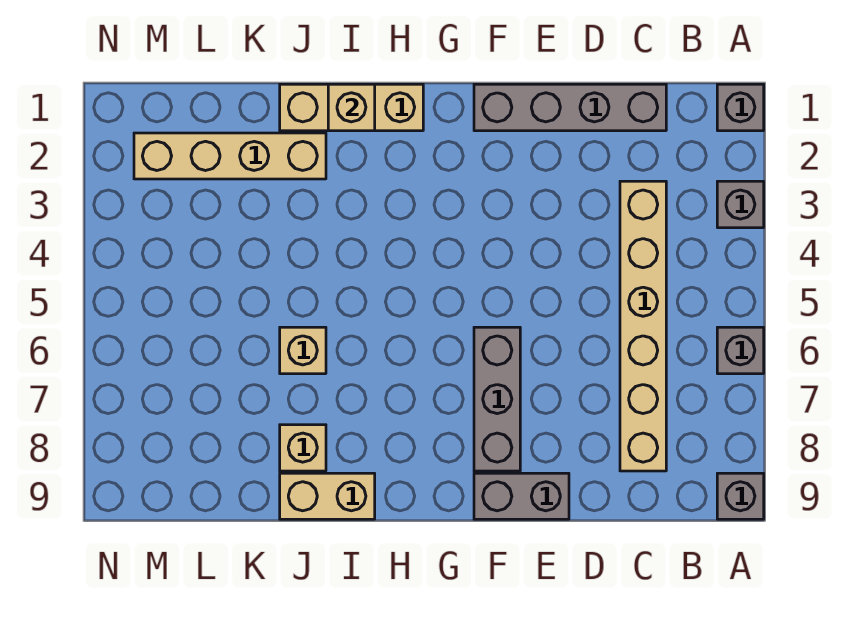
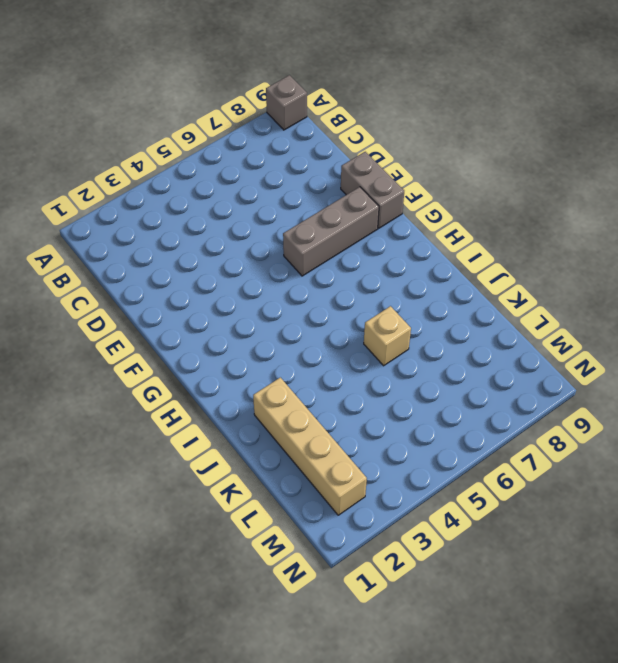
none -> grey 1x1 brick [717,84,764,131]
none -> grey 1x1 brick [717,181,764,228]
none -> grey 1x1 brick [717,327,764,374]

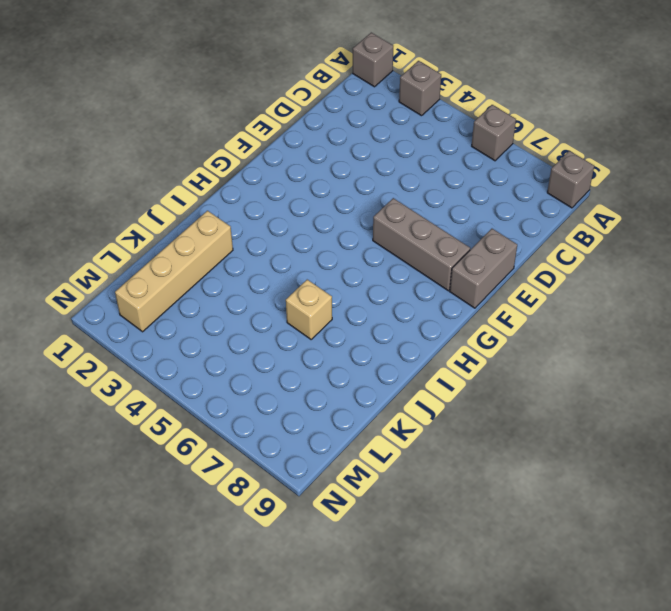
none -> grey 1x4 brick [474,84,666,131]
none -> tan 1x6 brick [620,181,666,471]
none -> tan 1x3 brick [280,84,423,131]

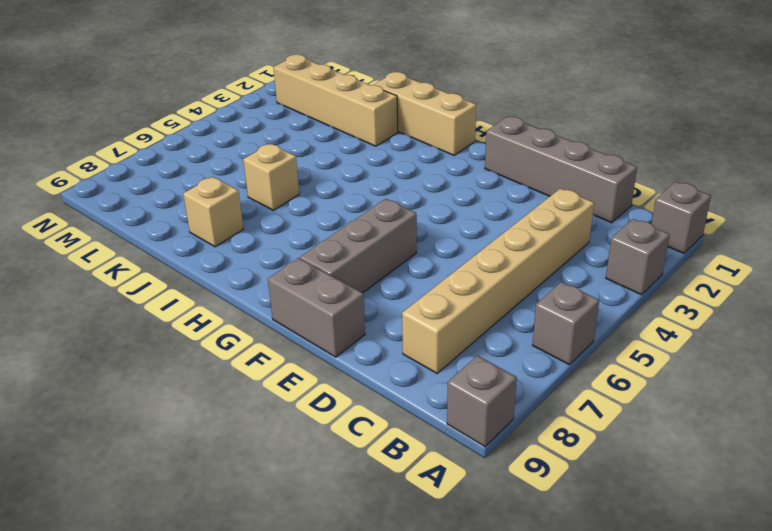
none -> tan 1x2 brick [280,473,375,519]
none -> tan 1x1 brick [328,84,375,131]

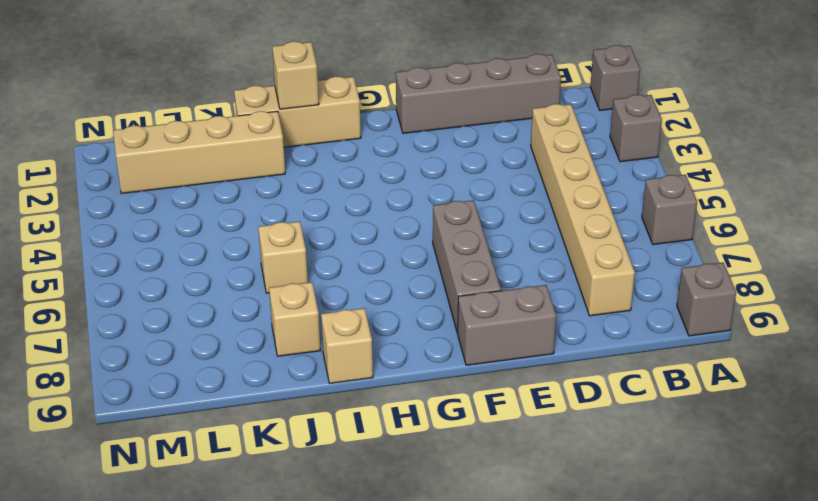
tan 1x1 brick [321,308,373,383] -> tan 1x2 brick [280,473,375,519]

